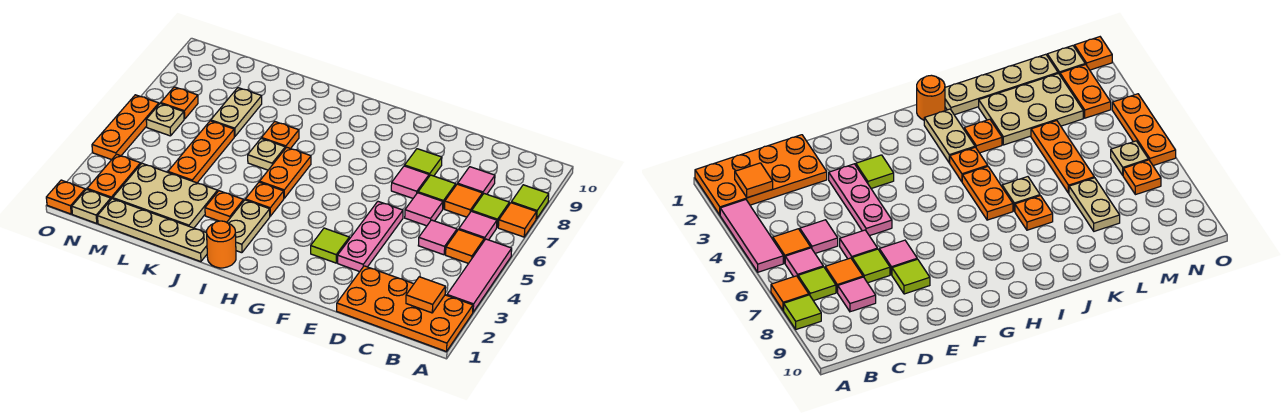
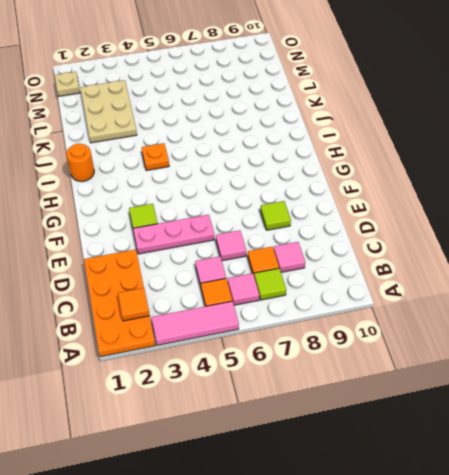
none -> orange 1x1 tile [498,203,537,237]
none -> lime 1x1 tile [511,185,549,219]
none -> lime 1x1 tile [418,175,456,209]
none -> pink 1x1 tile [391,166,429,198]

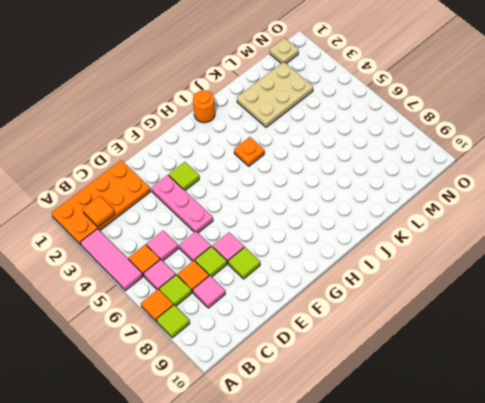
none -> tan 1x2 plate [227,200,270,253]
none -> orange 1x2 plate [260,147,311,198]
none -> tan 1x4 plate [98,199,207,262]
none -> orange 1x1 plate [205,191,244,222]

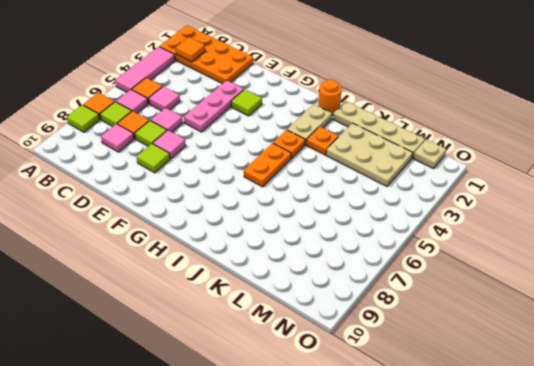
none -> tan 1x1 plate [248,138,285,170]
none -> orange 1x1 plate [262,122,299,149]
none -> orange 1x3 plate [168,121,234,183]
none -> tan 1x2 plate [211,88,262,136]

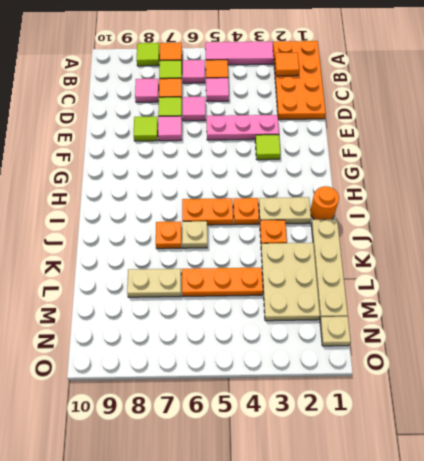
none -> orange 1x2 plate [87,154,141,199]
none -> tan 1x1 plate [146,103,184,136]
none -> orange 1x1 plate [161,87,198,119]
none -> orange 1x1 plate [46,180,85,214]

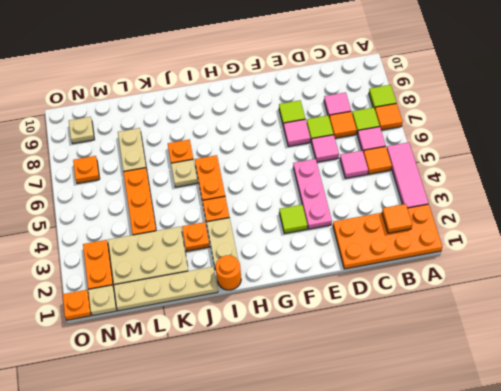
tan 1x1 plate [69,117,95,144] -> tan 1x1 plate moved to [146,103,184,136]
none -> orange 1x3 plate [92,95,159,160]

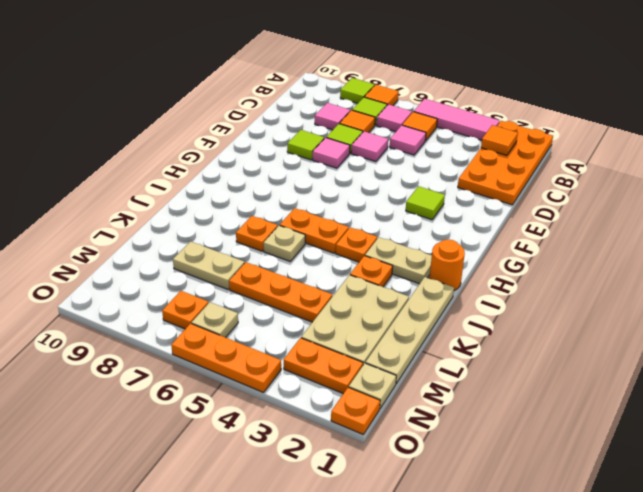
none -> pink 1x3 plate [338,202,403,272]

